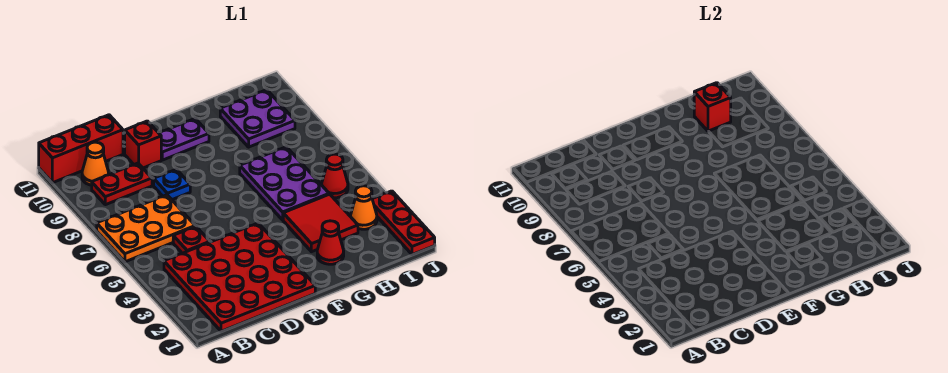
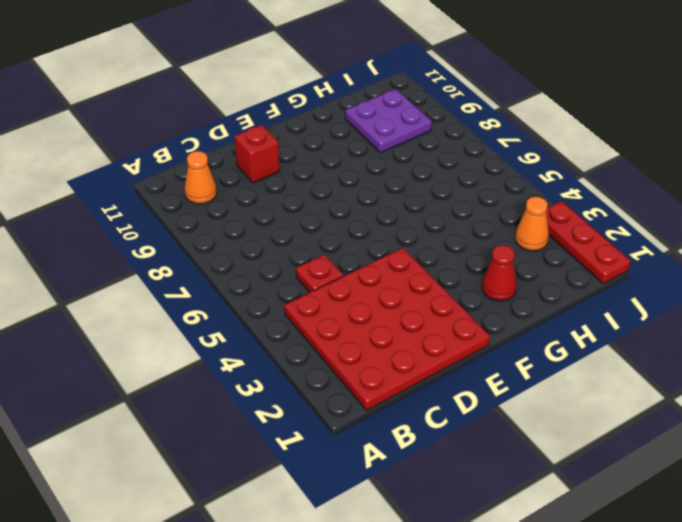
none -> orange 2x3 plate [97,195,195,262]
none -> red 1x3 brick [39,115,123,183]
none -> red 1x2 plate [92,163,152,205]

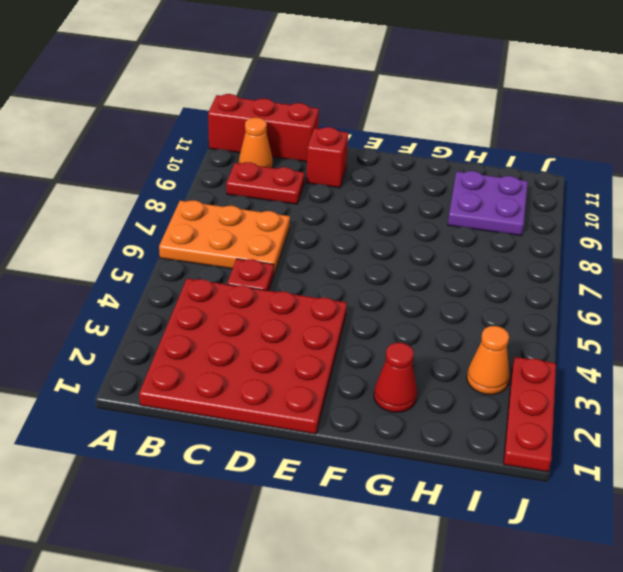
none -> blue 1x1 plate [154,169,190,200]
none -> purple 1x2 plate [159,119,209,160]
none -> red 2x2 tile [283,194,358,252]

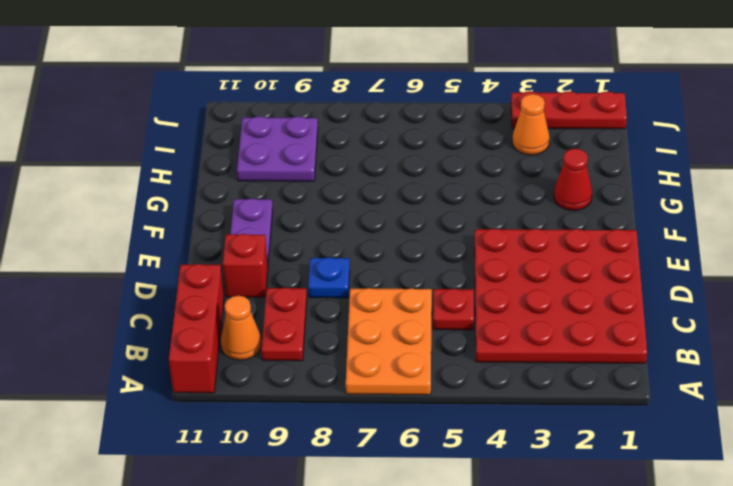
none -> red 2x2 tile [283,194,358,252]
none -> purple 2x3 plate [240,147,329,220]
none -> red 1x1 cone [322,154,348,198]

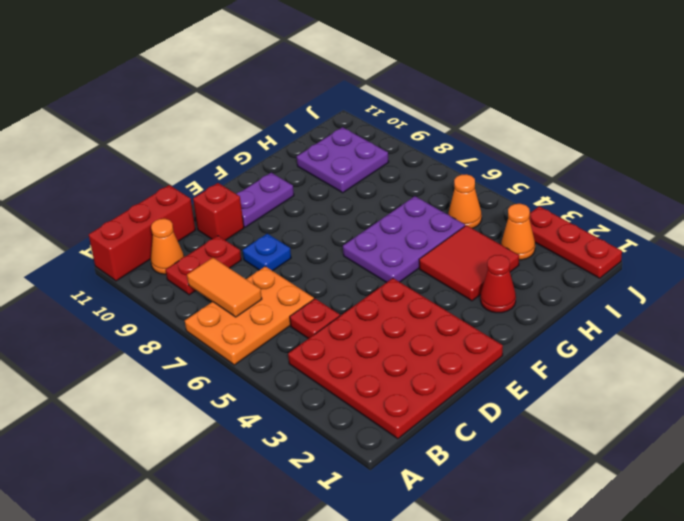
orange 1x2 tile [187,258,262,317] -> none
purple 2x3 plate [343,196,465,283] -> purple 2x3 plate turned to [240,147,329,220]
orange 1x1 cone [448,174,482,228] -> red 1x1 cone [322,154,348,198]
none -> red 1x1 brick [694,83,731,131]

